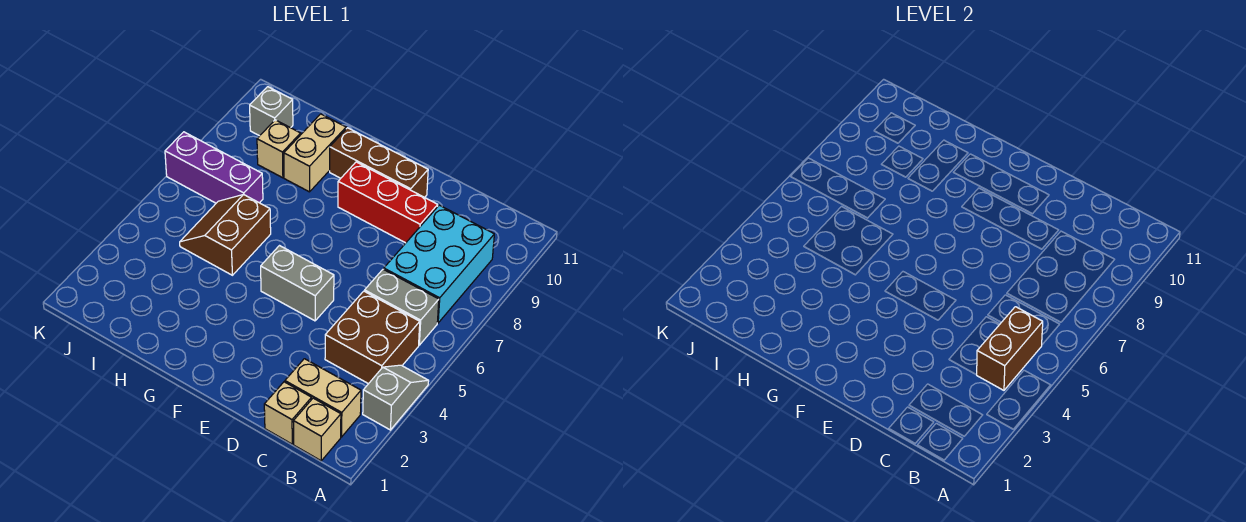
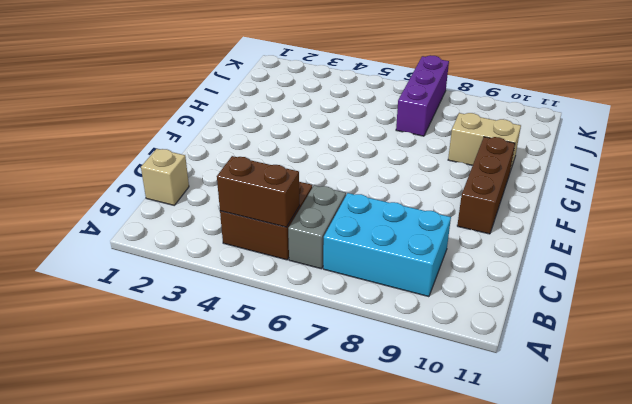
none -> grey 1x2 slope [363,365,429,430]
none -> tan 1x1 brick [293,398,341,461]
none -> tan 1x2 brick [285,359,361,437]

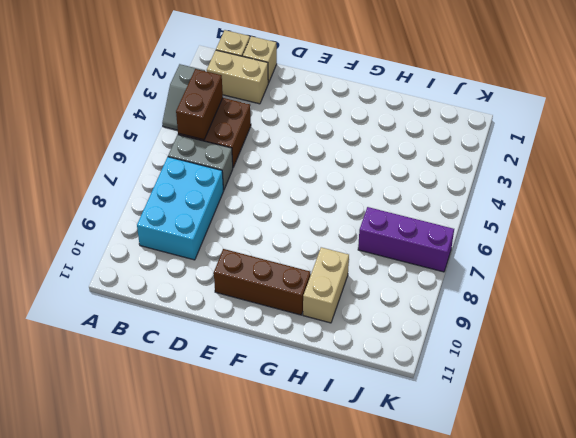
none -> red 1x3 brick [338,162,438,243]
none -> grey 1x2 brick [261,246,334,321]
none -> brown 2x2 slope [180,195,271,275]

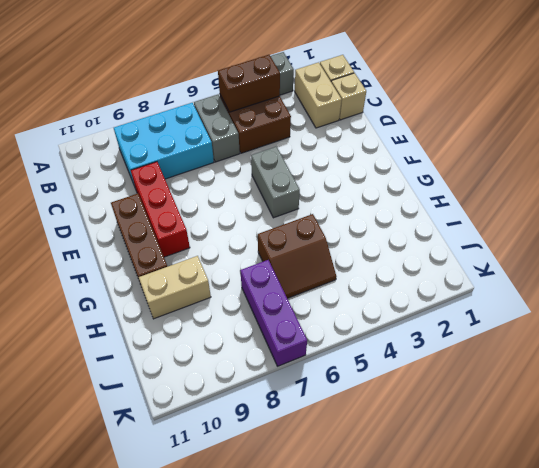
none -> tan 1x1 brick [257,120,301,178]
none -> grey 1x1 brick [250,87,293,136]

